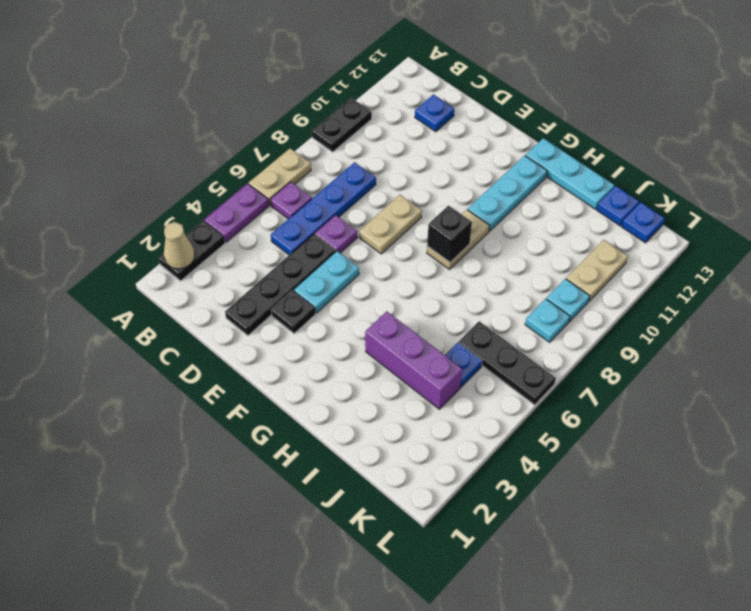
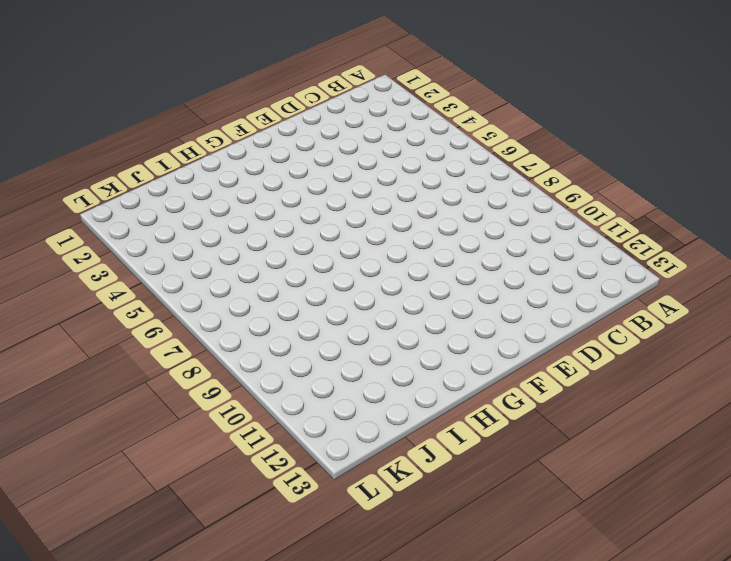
none -> black 1x2 plate [158,220,225,281]
none -> purple 1x2 plate [204,184,269,242]
none -> tan 1x2 plate [249,148,311,205]

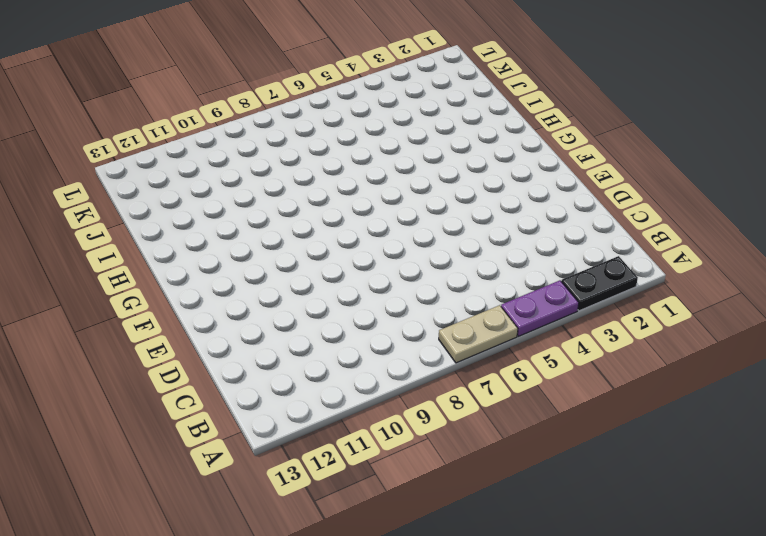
none -> black 1x2 plate [312,98,372,152]
none -> purple 1x1 plate [270,182,312,219]
none -> blue 1x4 plate [271,162,376,255]

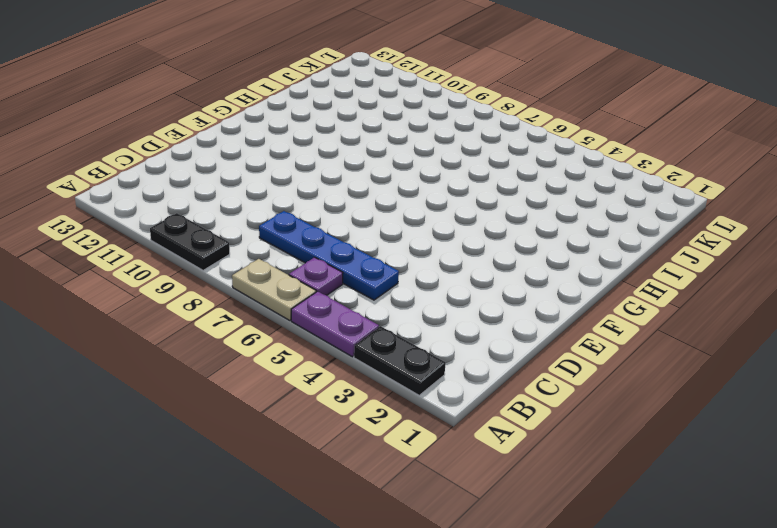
none -> blue 1x1 plate [415,95,454,132]
none -> black 1x4 plate [225,234,336,336]
none -> purple 1x1 plate [315,215,357,253]

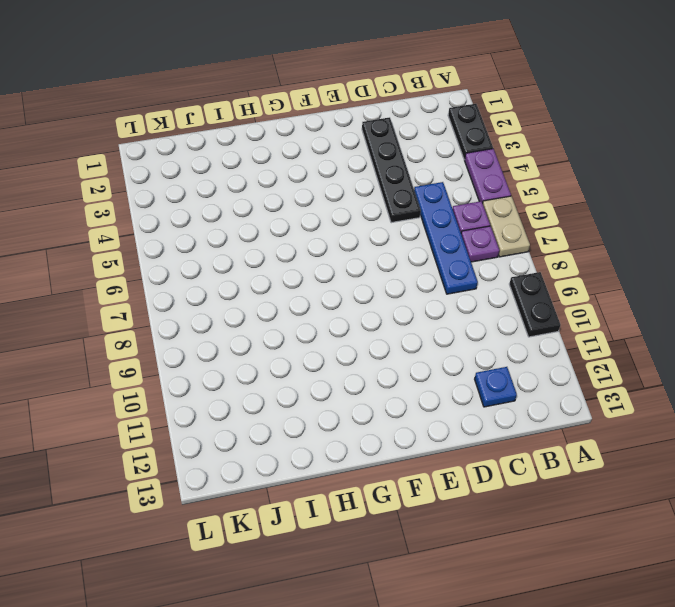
purple 1x1 plate [461,226,499,262] -> purple 1x1 plate moved to [315,215,357,253]
none -> black 1x1 plate [271,290,316,334]
none -> cyan 1x2 plate [294,251,359,313]
none -> tan 1x2 plate [359,195,422,254]

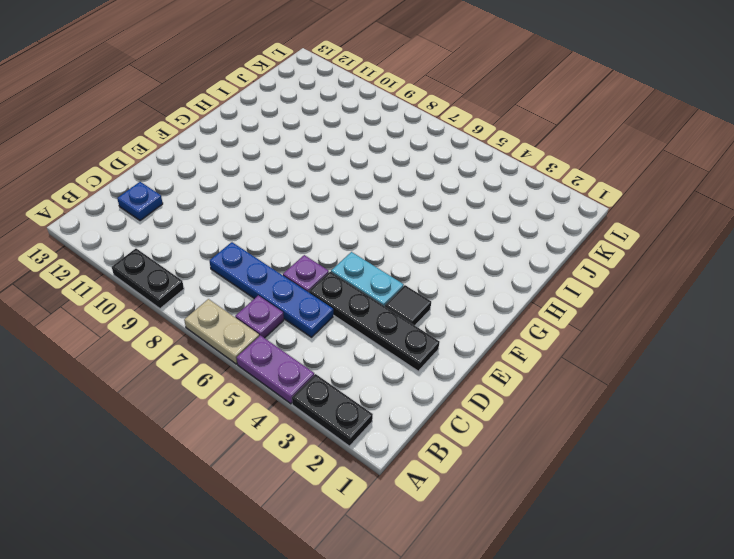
black 1x1 tile [385,285,431,325] -> black 1x1 plate [271,290,316,334]
none -> tan 1x2 plate [359,195,422,254]
none -> tan 1x2 plate [427,210,489,269]
none -> cyan 1x3 plate [468,156,547,231]

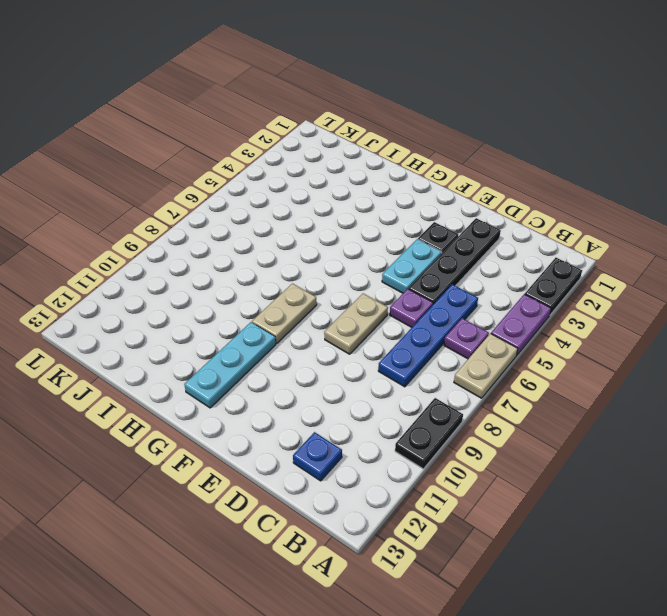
none -> cyan 1x3 plate [525,138,614,209]
none -> purple 1x3 brick [365,311,462,409]
none -> blue 1x1 plate [445,342,482,387]

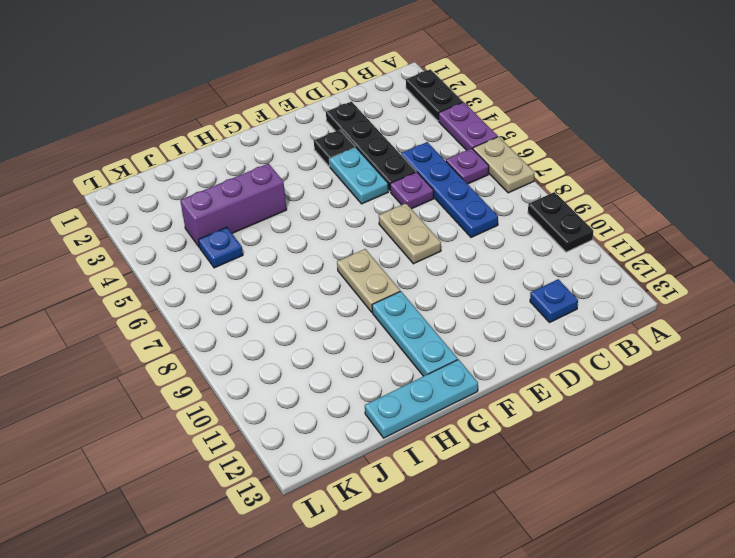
none -> black 1x3 plate [459,321,556,405]
none -> blue 1x1 plate [597,186,639,226]
none -> cyan 1x1 plate [525,299,570,342]

